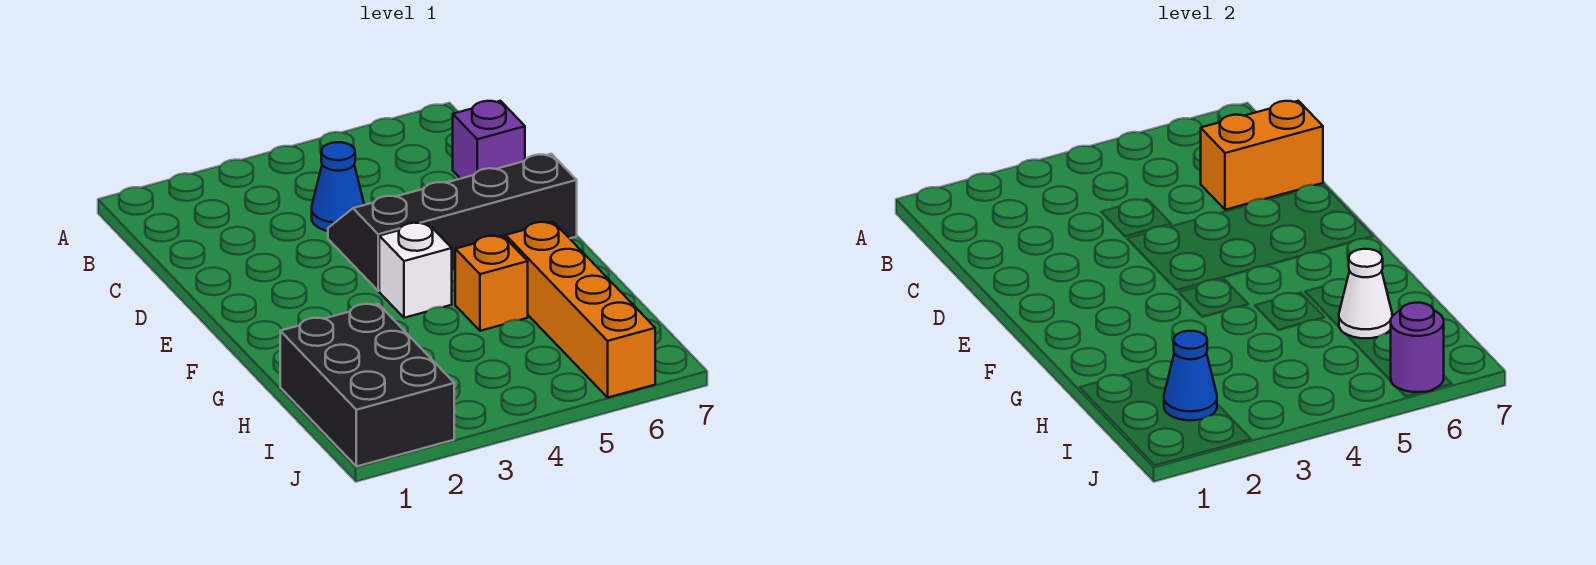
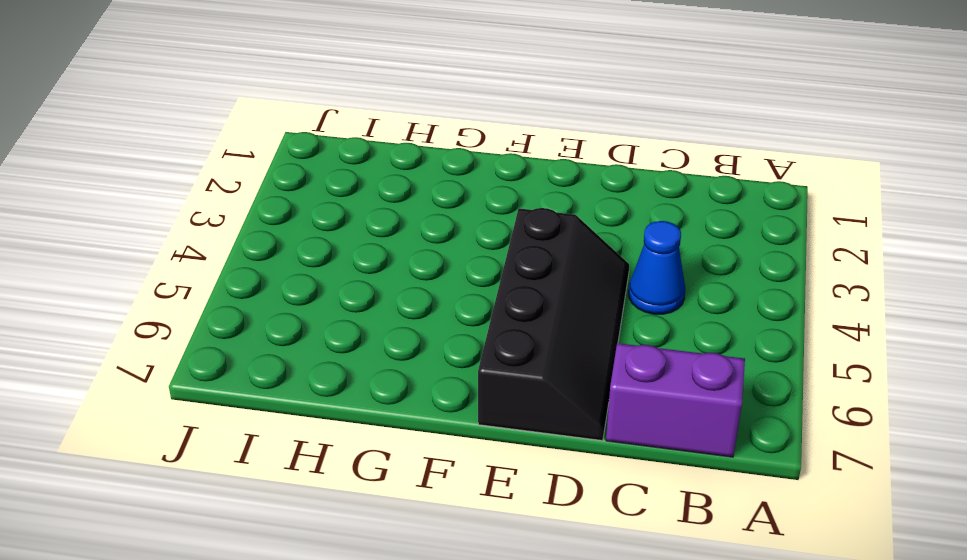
purple 1x2 brick [606,343,745,457] -> purple 1x1 brick [453,101,525,179]
none -> white 1x1 brick [379,223,452,318]
none -> orange 1x1 brick [455,236,528,331]

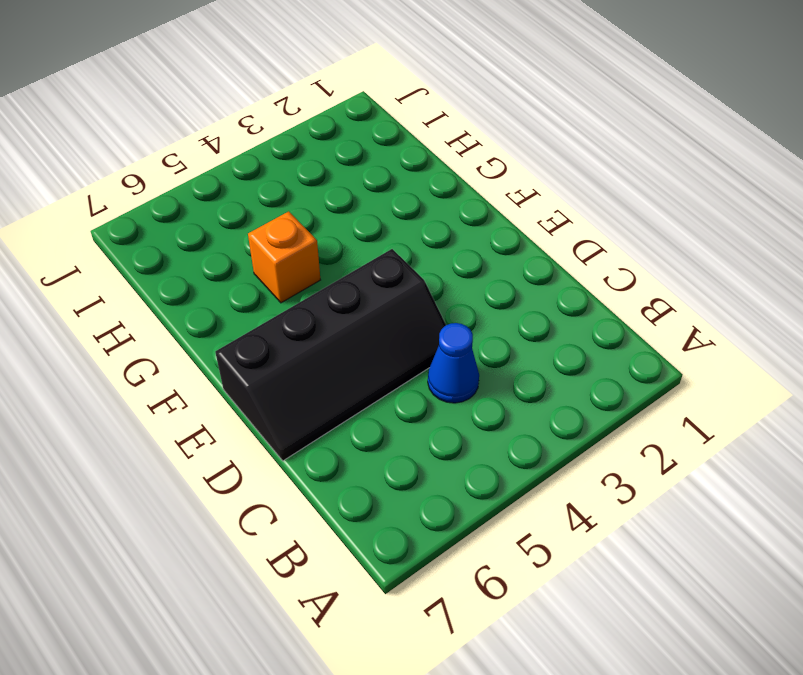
none -> purple 1x1 brick [453,101,525,179]
none -> white 1x1 brick [379,223,452,318]

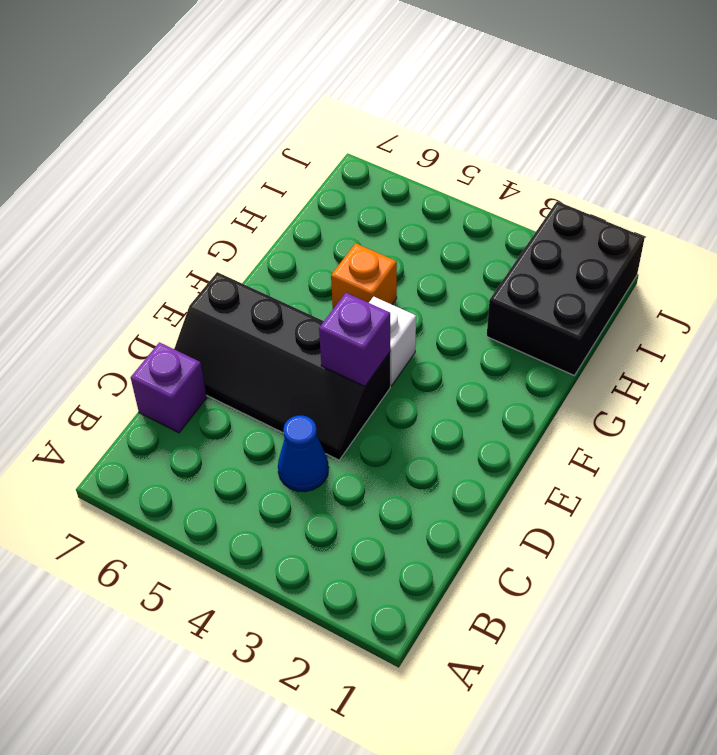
purple 1x1 brick [319,293,390,386] -> none
none -> orange 1x4 brick [506,222,655,397]
none -> orange 1x2 brick [1201,101,1323,210]

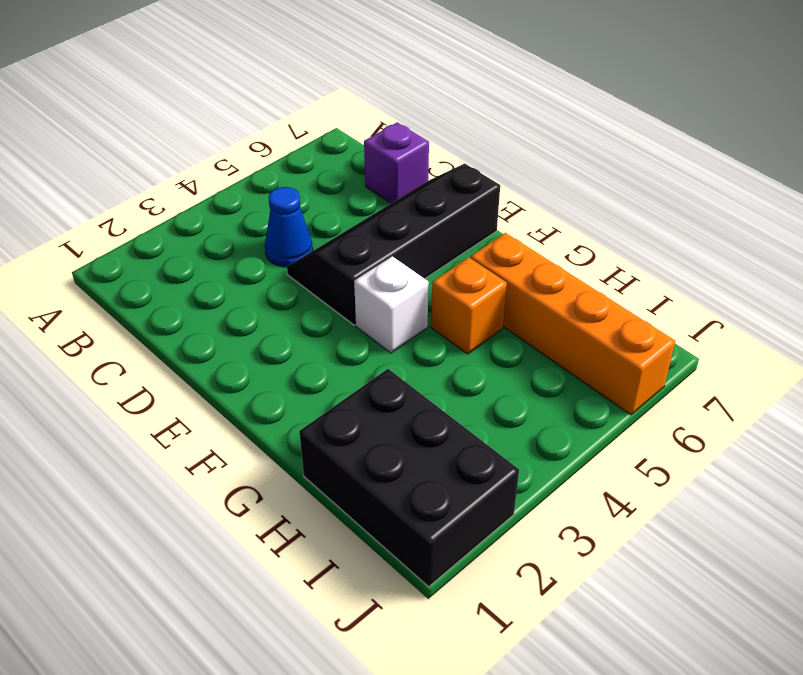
none -> orange 1x2 brick [1201,101,1323,210]
none -> white 1x1 cone [1339,249,1392,338]

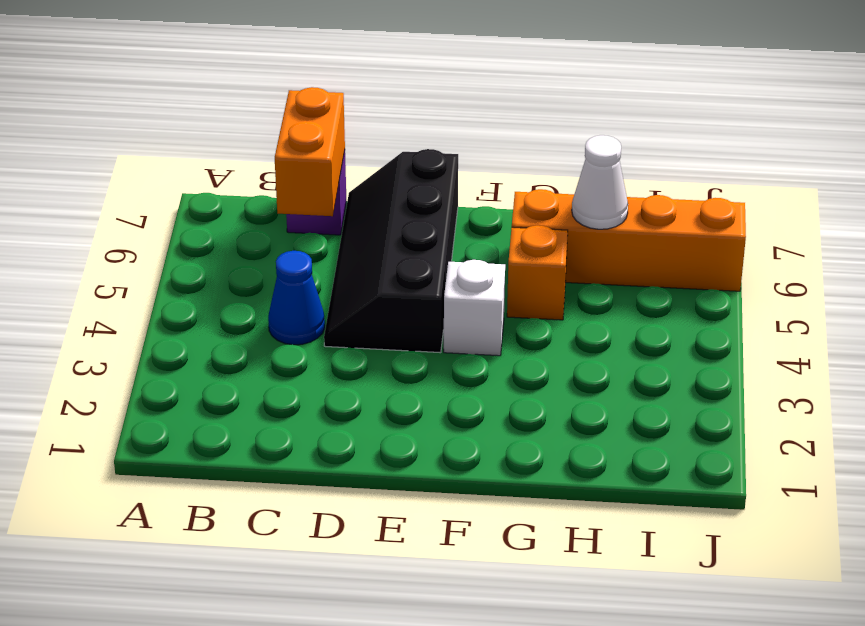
none -> black 2x3 brick [280,304,454,466]
none -> blue 1x1 cone [1164,331,1217,420]

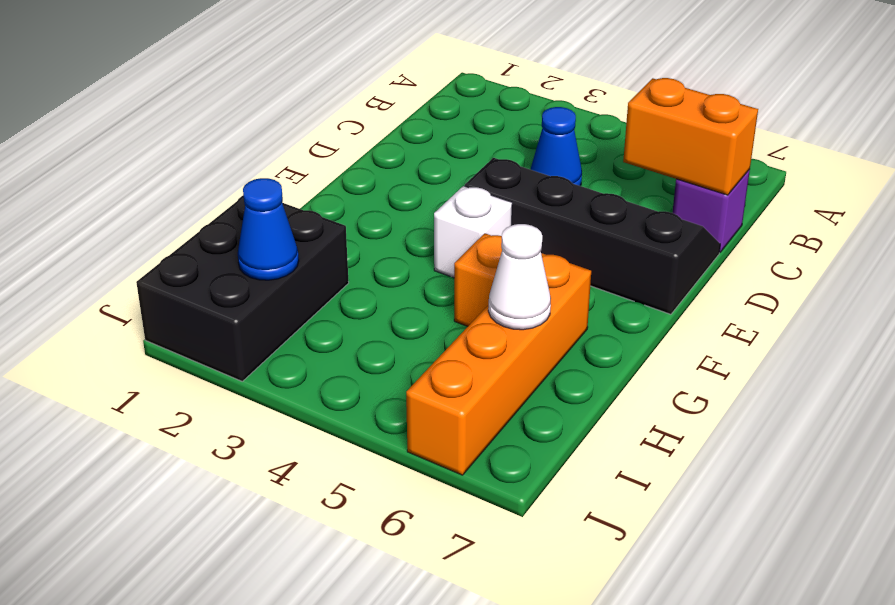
none -> purple 1x1 round brick [1391,303,1444,392]

